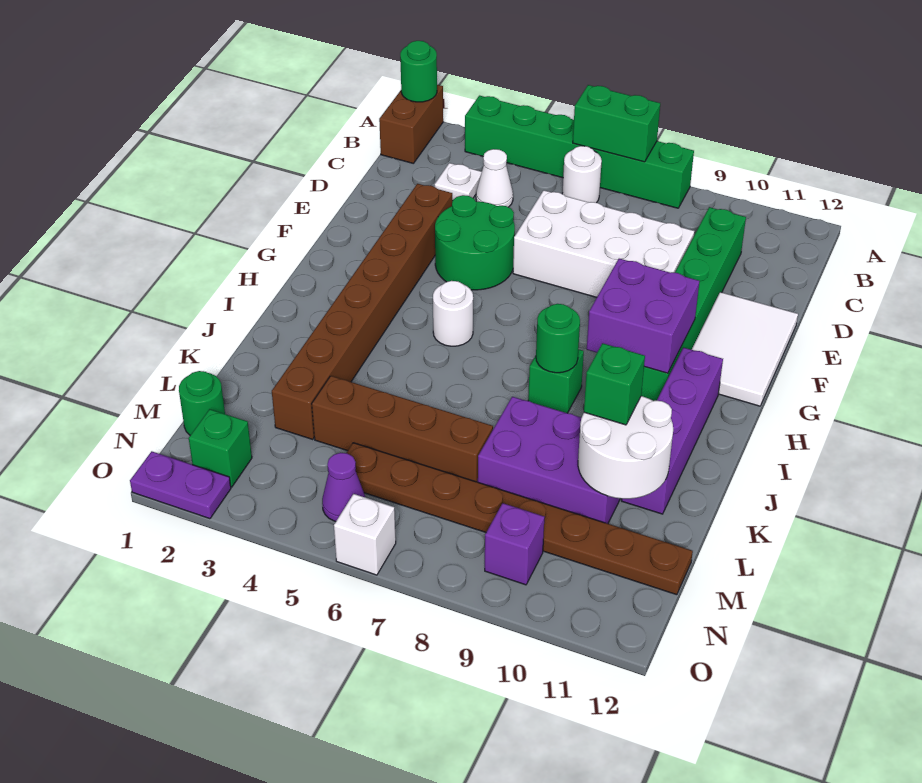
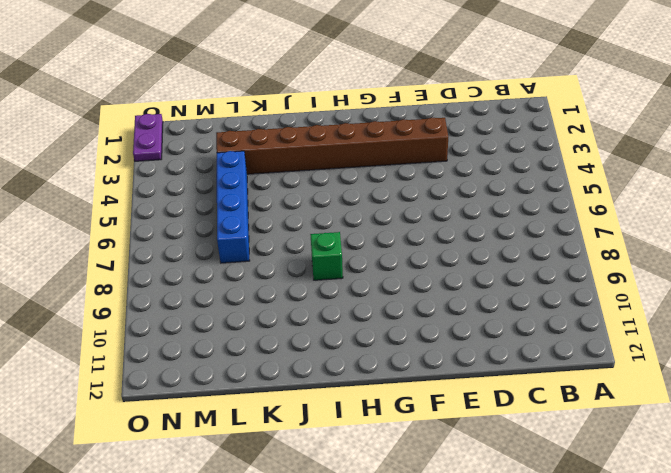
blue 1x4 brick [217,151,250,263] -> brown 1x4 brick [312,376,493,482]
none -> brown 1x2 brick [379,85,443,164]
none -> green 1x6 brick [465,96,694,208]
none -> white 1x1 round brick [562,146,602,203]

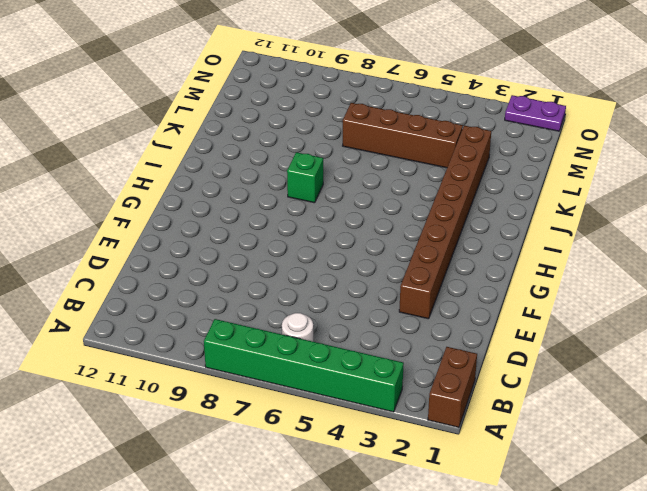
none -> white 1x1 plate [435,163,482,200]
none -> white 1x1 cone [476,149,513,207]
none -> green 1x6 brick [641,207,746,401]

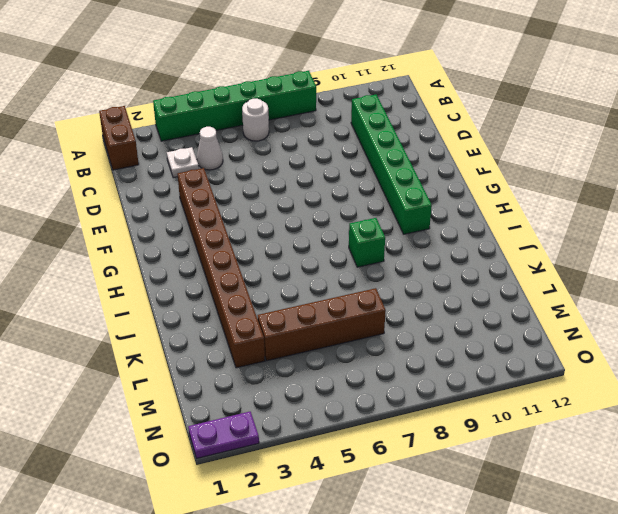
none -> white 2x4 brick [513,190,694,297]
none -> green 2x2 round brick [435,195,515,290]
none -> white 2x3 tile [692,292,798,406]

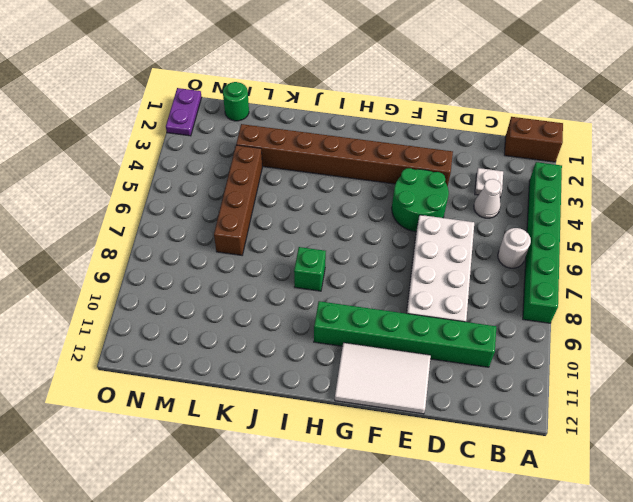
none -> white 1x1 round brick [433,281,473,346]
none -> purple 1x4 brick [622,348,723,514]
none -> purple 2x3 brick [478,397,620,524]

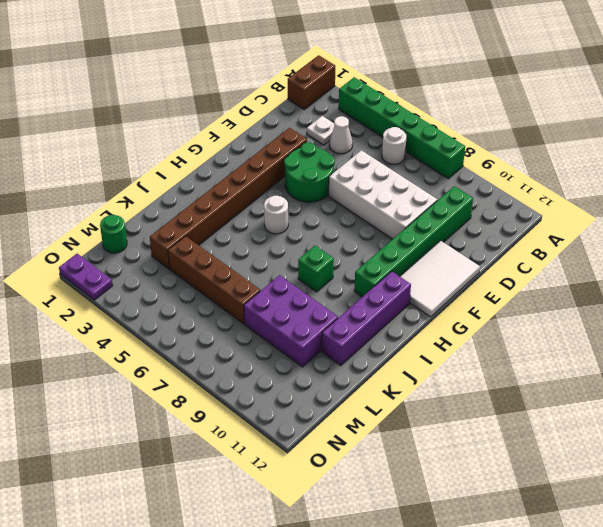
none -> brown 1x8 plate [347,443,693,595]
none -> green 1x1 brick [189,409,252,487]
none -> purple 1x1 cone [322,453,365,522]

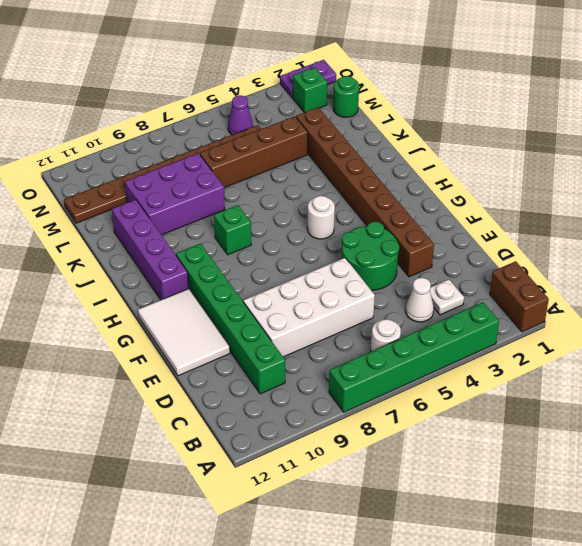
none -> purple 1x1 brick [485,503,544,585]
none -> white 1x1 brick [334,494,396,575]
none -> green 1x1 round brick [400,41,437,102]

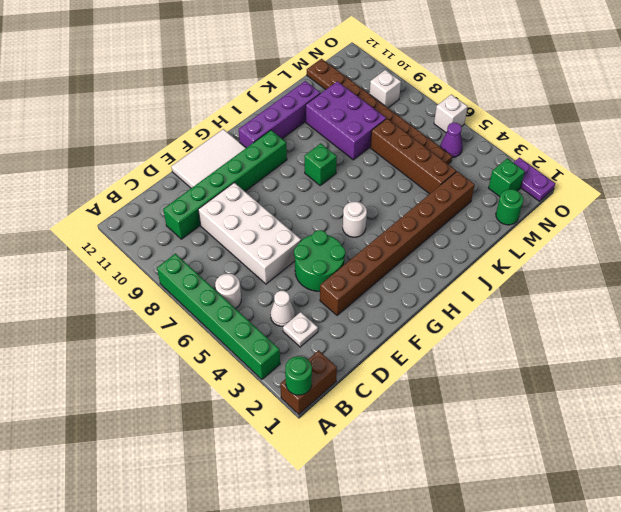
white 1x1 brick [370,70,401,108] -> purple 1x1 brick [485,503,544,585]
none -> green 1x2 brick [573,85,660,162]
none -> purple 2x2 brick [587,259,700,373]
none -> green 1x1 round brick [536,304,580,373]

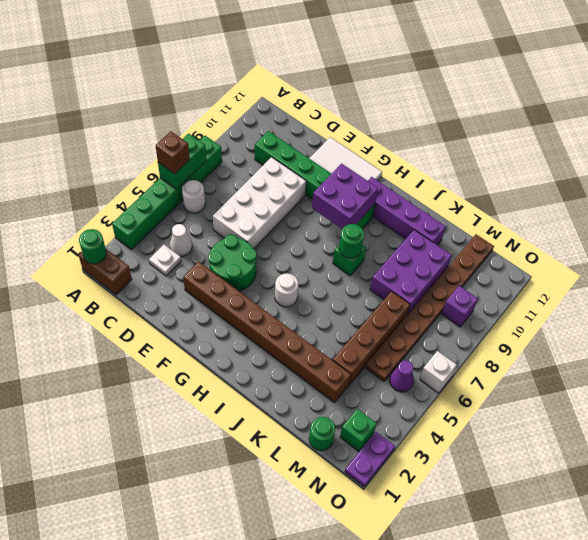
brown 1x1 brick [156,131,190,174] -> none
none -> white 2x2 round brick [578,396,673,499]
none -> green 1x1 brick [584,343,645,425]

